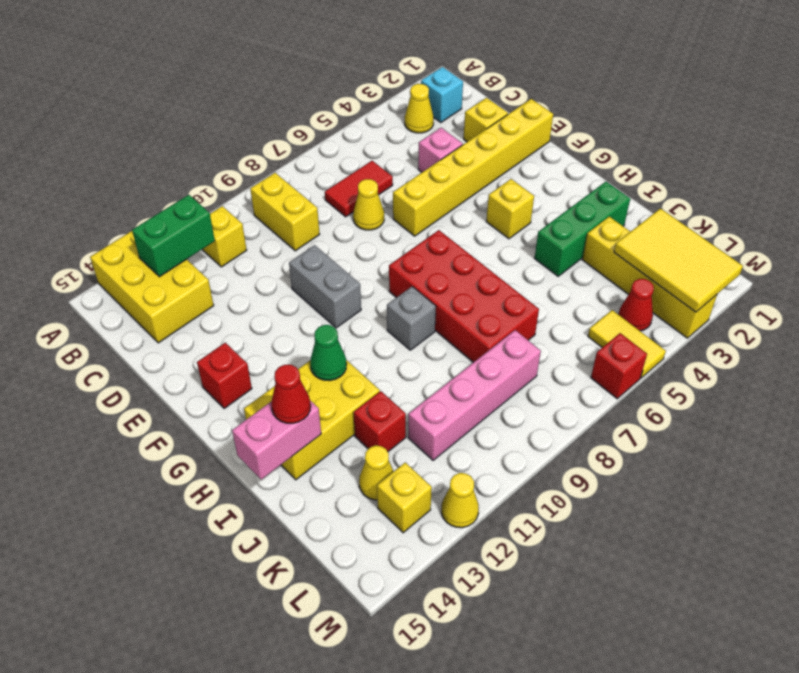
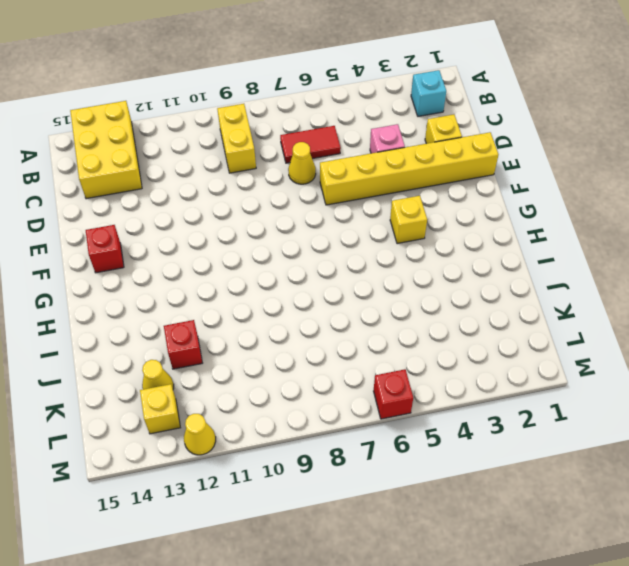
none -> yellow 1x1 cone [405,84,434,133]
none -> yellow 1x1 brick [202,206,247,267]
none -> grey 1x2 brick [289,245,361,328]
none -> red 2x4 brick [389,230,539,362]

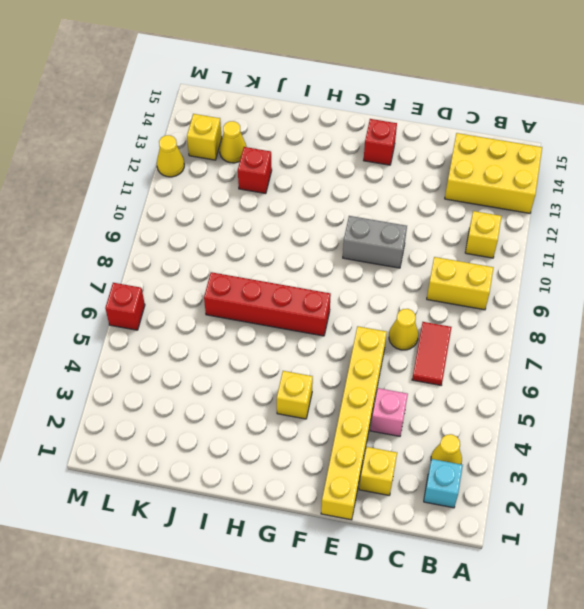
red 1x4 brick [204,272,331,336] -> red 2x4 brick [389,230,539,362]
none -> grey 1x1 brick [387,287,436,350]
none -> yellow 2x3 brick [244,360,380,480]
none -> green 1x3 brick [534,182,630,276]
none -> yellow 1x4 brick [582,217,717,338]

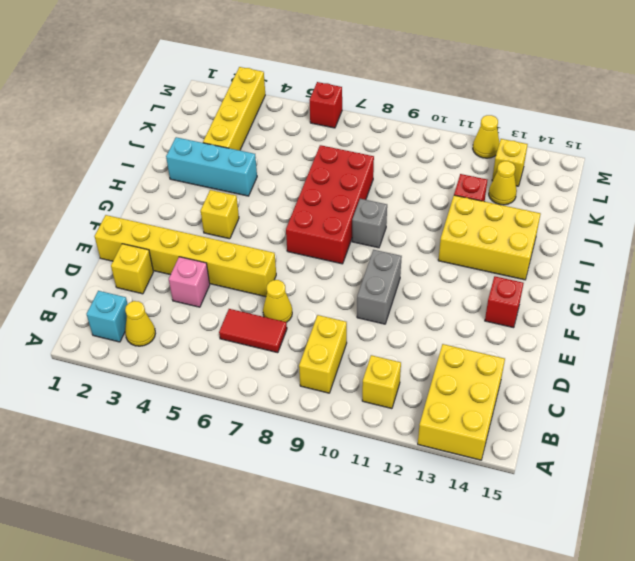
cyan 1x3 brick [166,137,257,196] -> green 1x3 brick [534,182,630,276]
none -> pink 1x4 brick [408,330,541,460]
none -> red 1x1 cone [618,279,654,331]
none -> yellow 1x2 tile [588,310,666,378]
none -> green 1x2 brick [132,195,215,277]

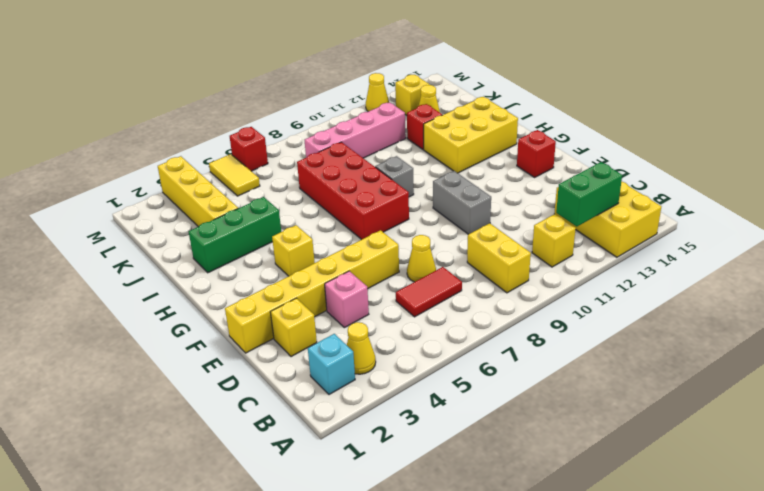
none -> red 1x1 cone [618,279,654,331]
none -> green 1x1 cone [310,325,347,381]
none -> pink 1x2 brick [232,401,321,480]
none -> yellow 2x3 tile [614,209,743,312]

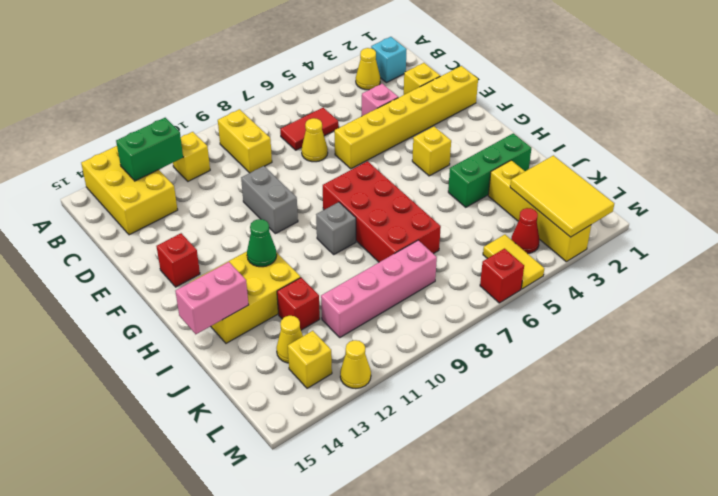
none -> red 1x1 cone [271,365,311,423]

